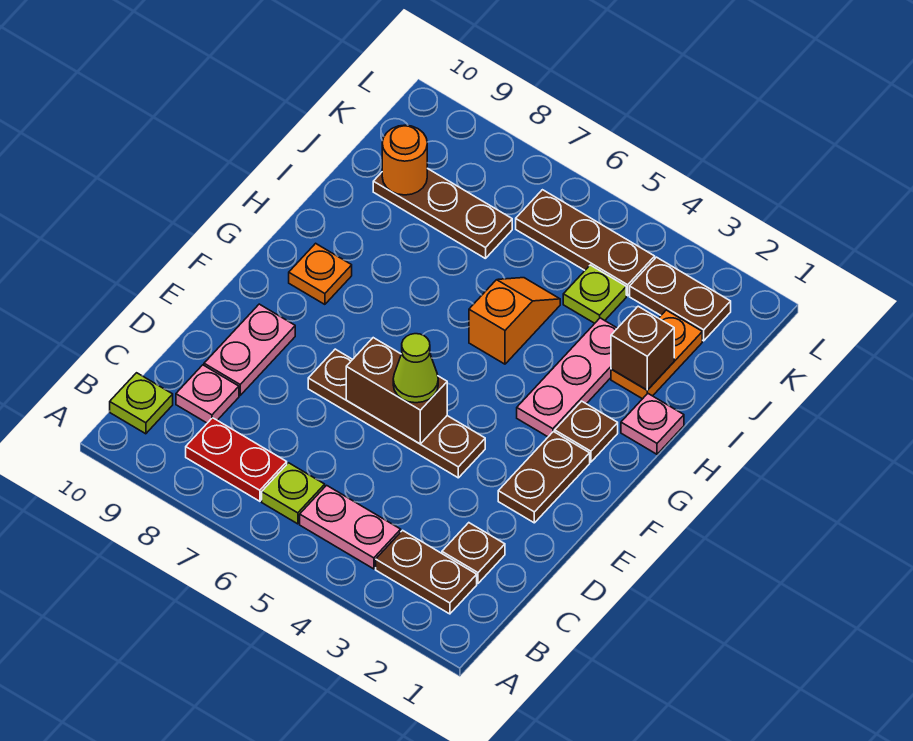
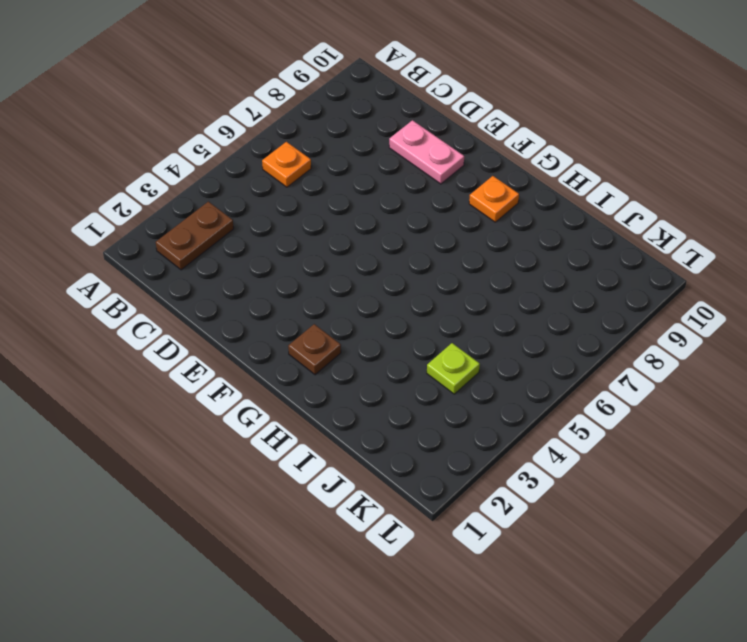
orange 1x1 plate [262,142,311,187] -> lime 1x1 plate [262,463,325,524]
none -> pink 1x2 plate [300,485,401,569]
none -> red 1x2 plate [186,418,287,501]
none -> lime 1x1 plate [110,373,173,434]

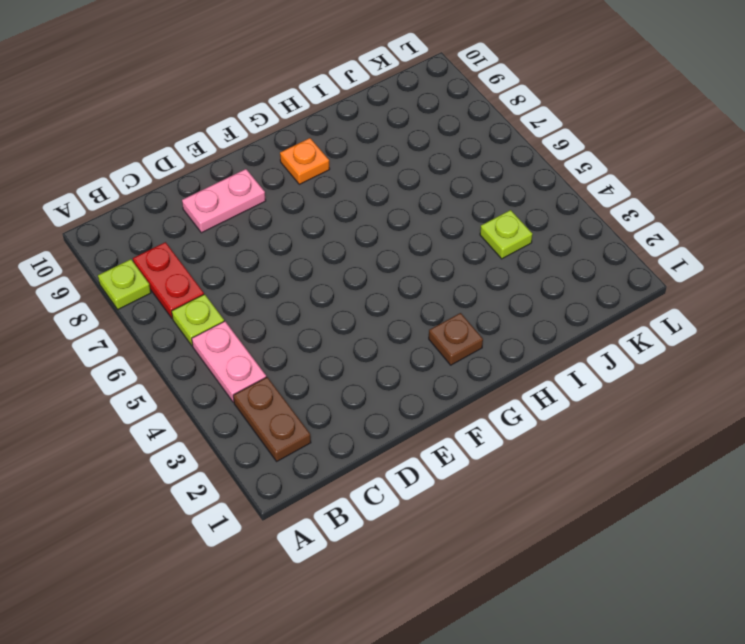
lime 1x1 plate [98,259,151,309] -> lime 1x1 plate moved to [110,373,173,434]
none -> brown 1x1 plate [442,523,505,583]
none -> pink 1x1 plate [176,365,239,423]
none -> brown 1x2 plate [498,432,590,523]

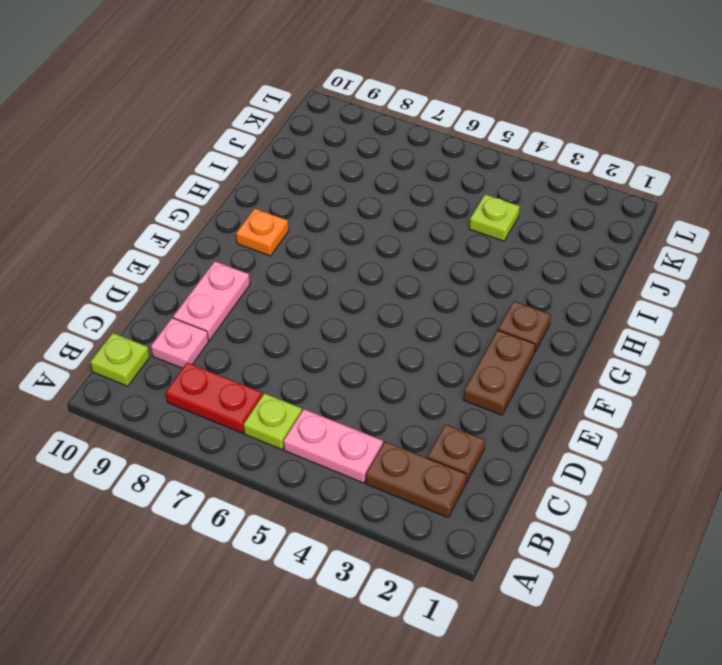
none -> brown 1x4 plate [308,349,485,478]
none -> pink 1x3 plate [517,318,617,437]
none -> pink 1x1 plate [621,394,684,454]

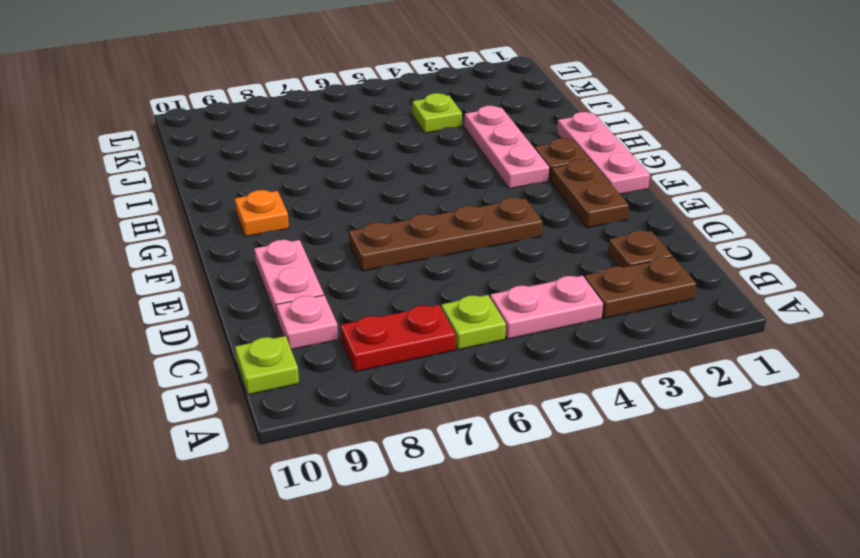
pink 1x3 plate [557,112,650,194] -> pink 1x1 plate [621,394,684,454]
none -> orange 1x2 slope [469,278,560,364]
none -> orange 1x2 plate [611,310,702,399]
none -> brown 1x3 plate [373,168,512,259]

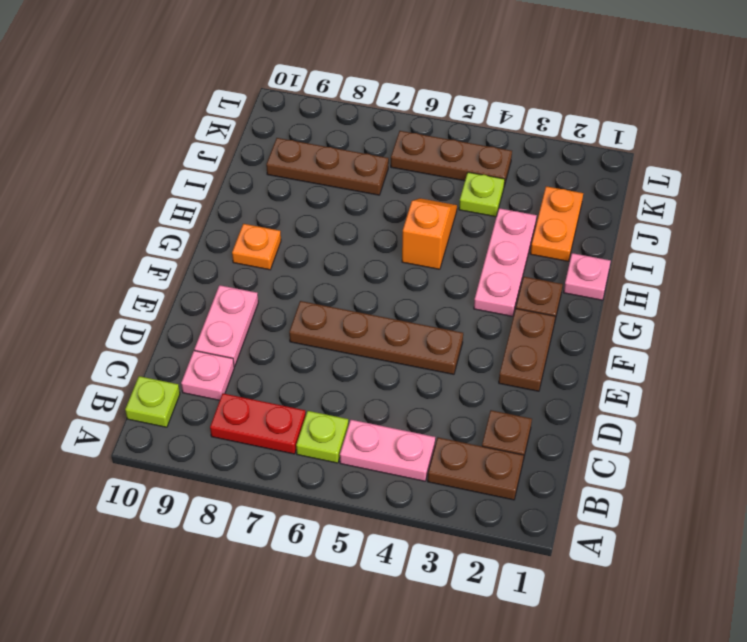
none -> brown 1x2 plate [630,257,731,341]
none -> brown 1x2 brick [346,338,447,444]
none -> brown 1x1 brick [611,306,674,390]

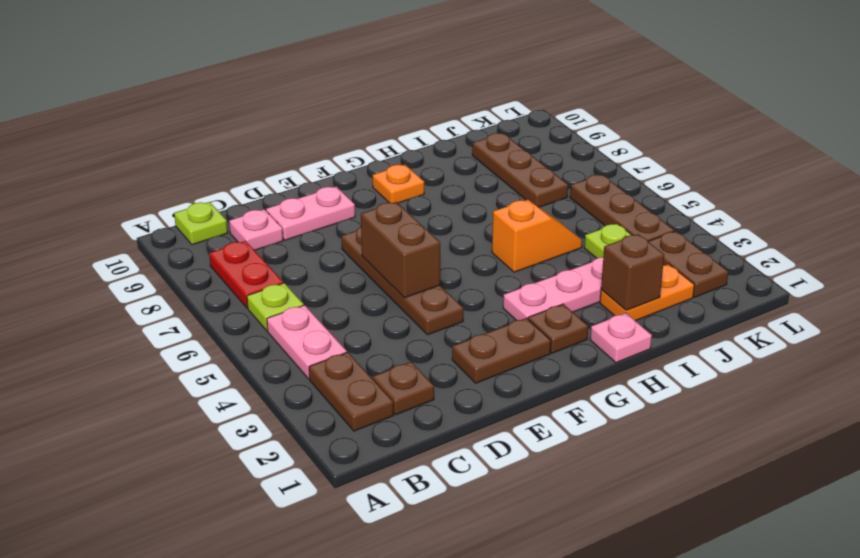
none -> orange 1x1 round brick [382,125,427,195]
none -> lime 1x1 cone [393,334,438,403]

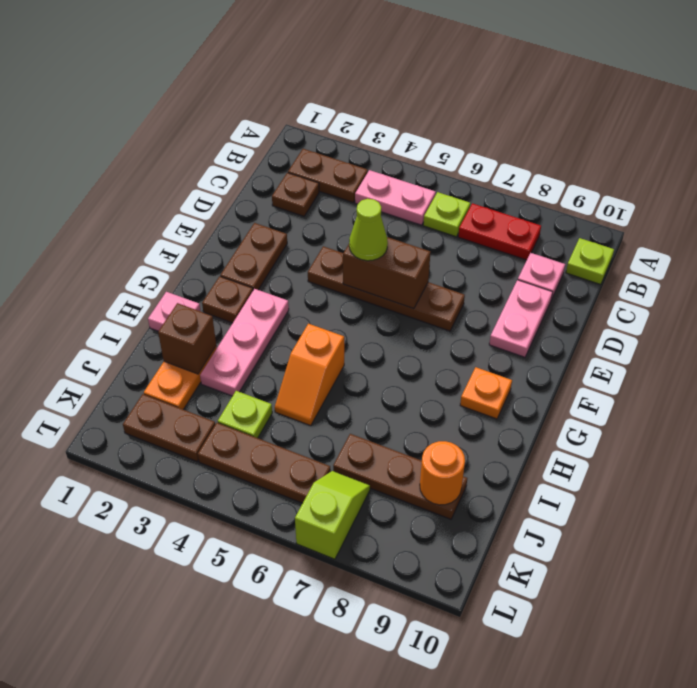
lime 1x2 slope [295,471,370,559] -> none

